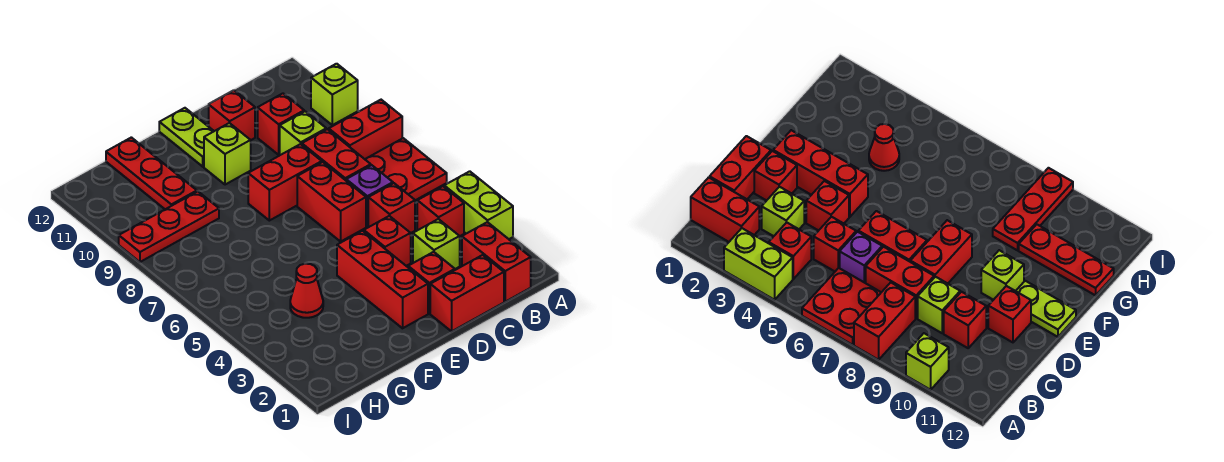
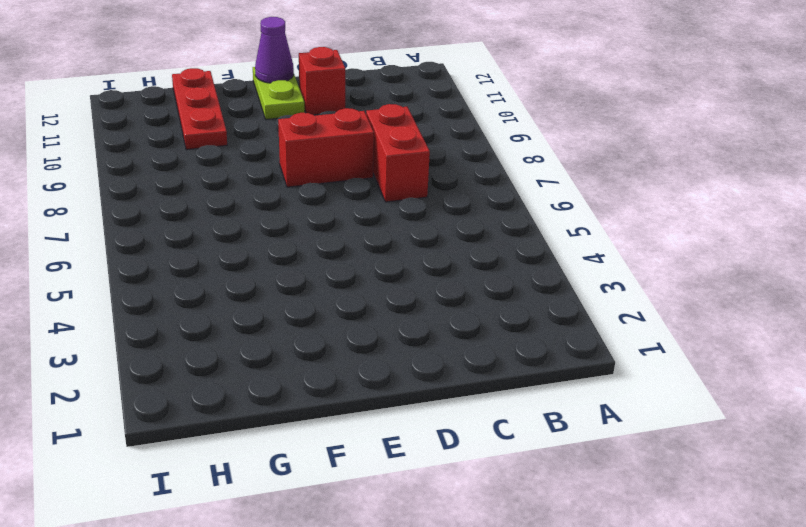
purple 1x1 cone [255,17,294,83] -> none
none -> lime 1x2 brick [444,171,513,239]
none -> red 2x2 plate [365,138,447,200]
none -> red 1x2 brick [329,100,402,159]

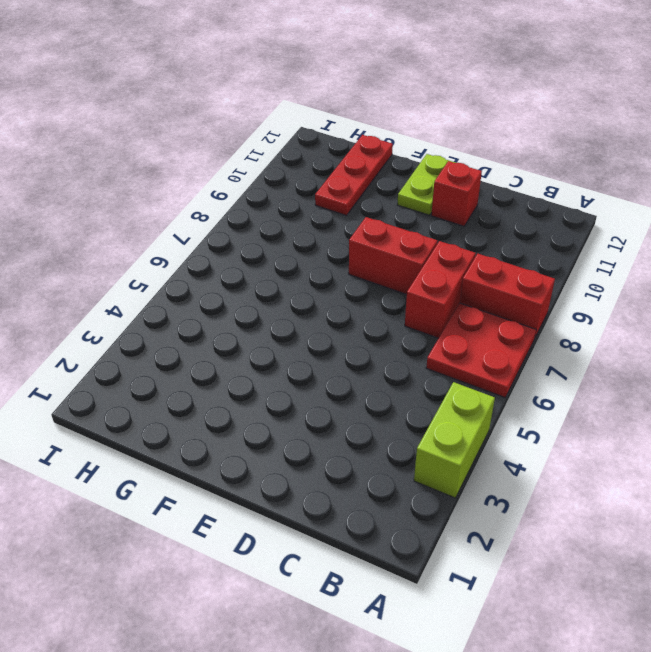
none -> lime 1x1 brick [311,64,358,125]
none -> red 1x2 brick [462,222,531,302]
none -> red 1x1 brick [417,186,464,236]

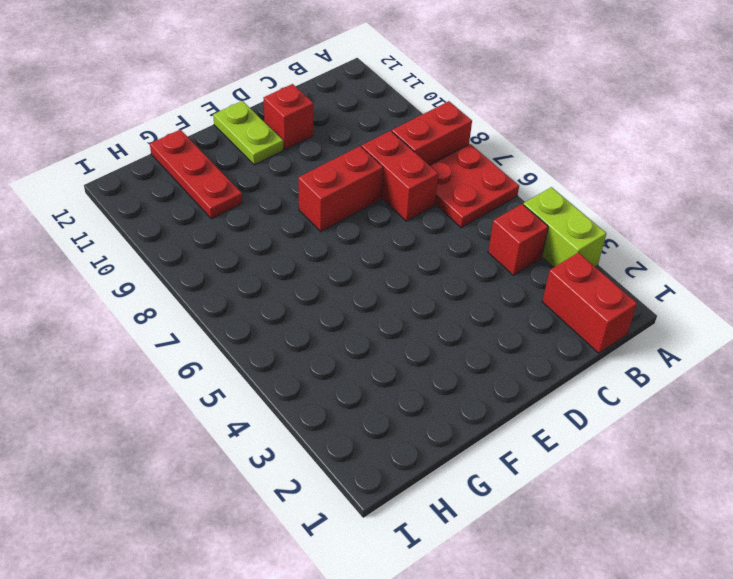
none -> lime 1x1 brick [311,64,358,125]
none -> red 1x2 brick [430,255,504,331]
none -> lime 1x1 brick [413,219,460,269]

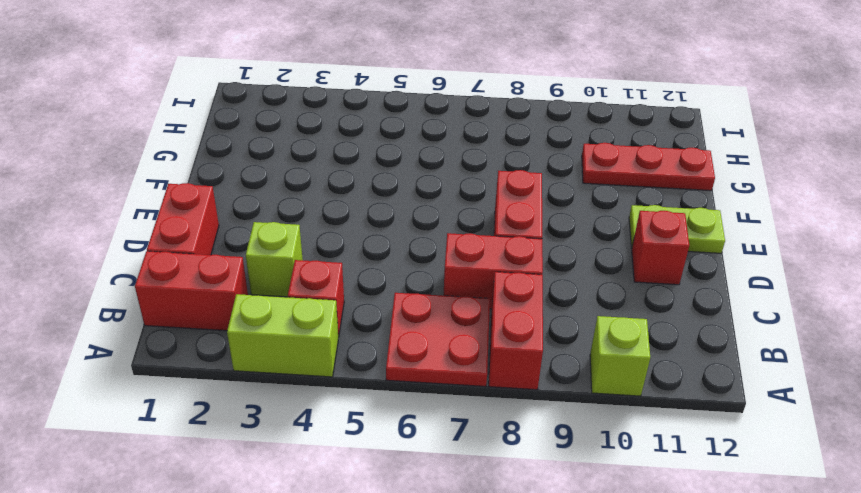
none -> red 1x1 brick [368,183,415,233]
none -> purple 1x1 brick [346,165,393,227]
none -> lime 1x1 brick [280,111,326,155]

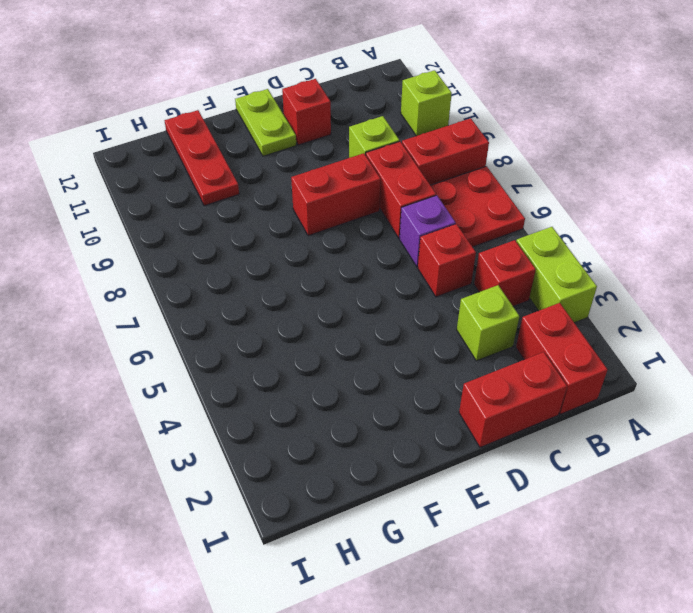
none -> red 1x1 brick [258,93,304,155]
none -> red 1x1 brick [408,252,455,313]
none -> red 1x1 brick [364,216,411,266]

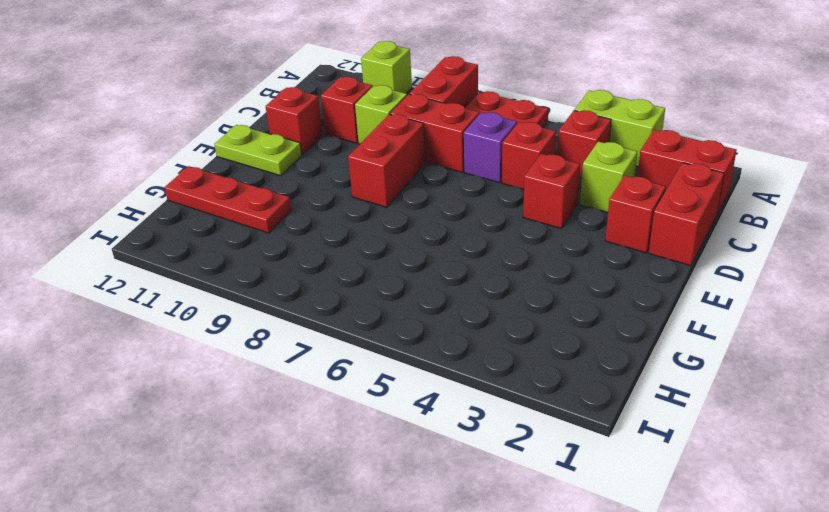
none -> red 1x2 brick [297,162,366,242]
none -> red 1x3 brick [337,231,428,328]
none -> lime 1x1 brick [204,123,251,185]

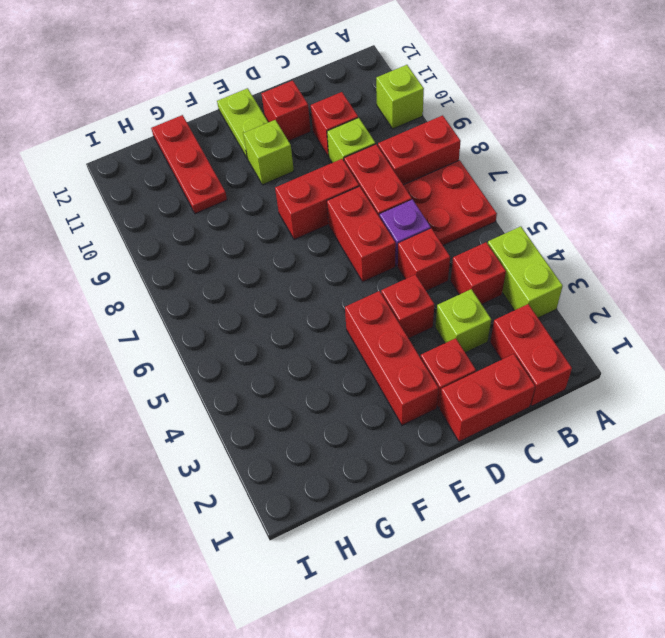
none -> red 1x1 cone [290,264,323,318]
none -> red 1x3 plate [119,192,219,262]

